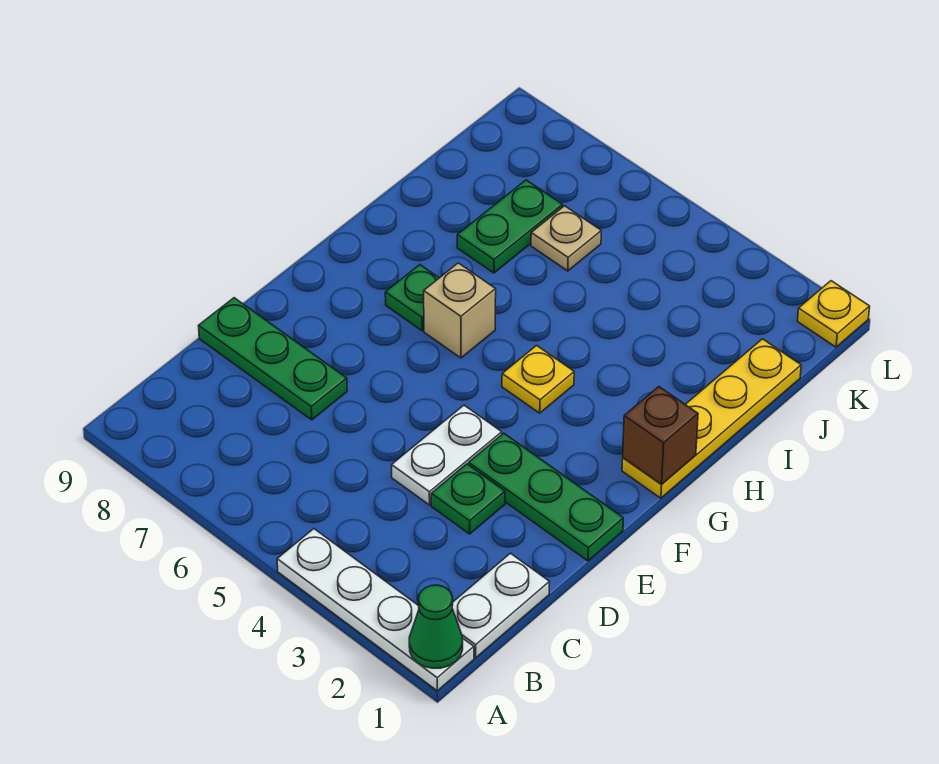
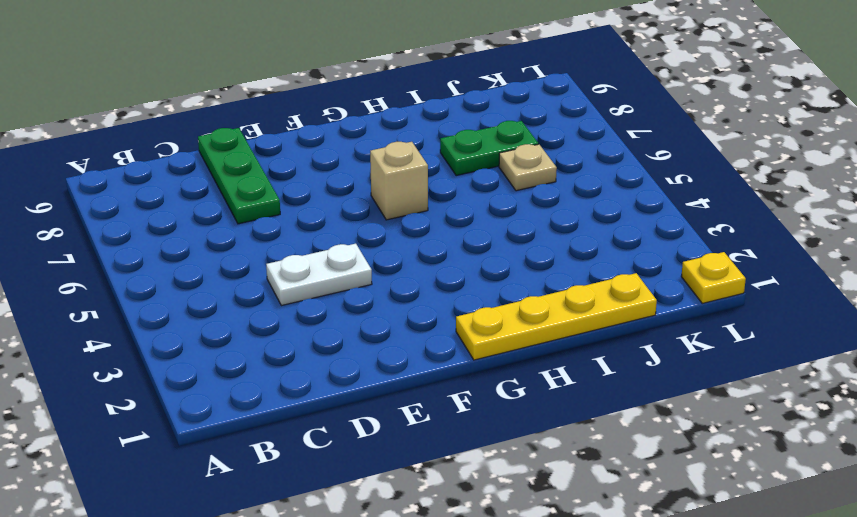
none -> white 1x4 plate [277,529,474,691]
none -> white 1x2 plate [452,553,550,658]
none -> green 1x1 plate [431,464,505,534]

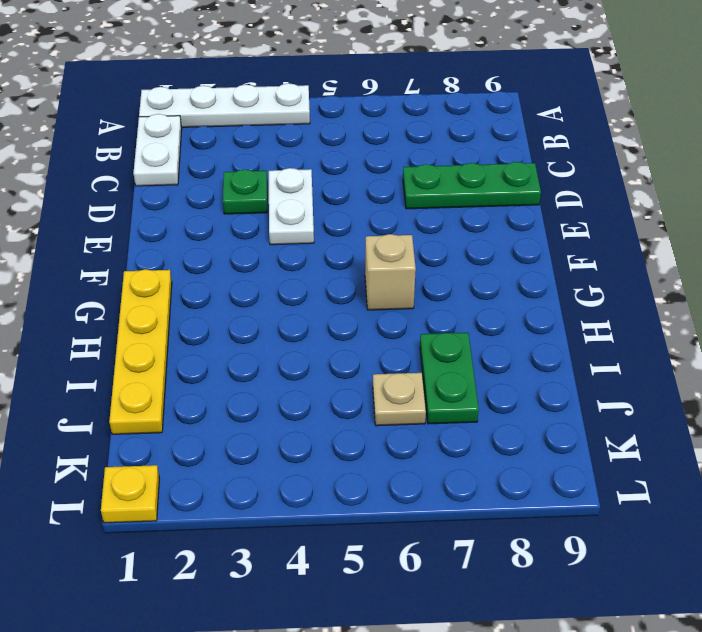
none -> green 1x3 plate [469,433,623,561]
none -> yellow 1x1 plate [502,345,574,413]
none -> green 1x1 plate [385,265,439,331]

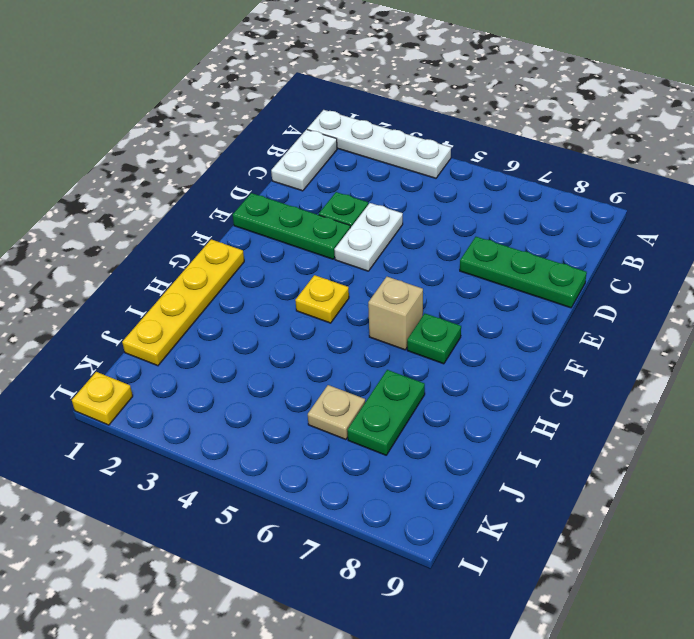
none -> green 1x1 cone [409,585,463,668]
none -> brown 1x1 brick [623,387,698,485]

